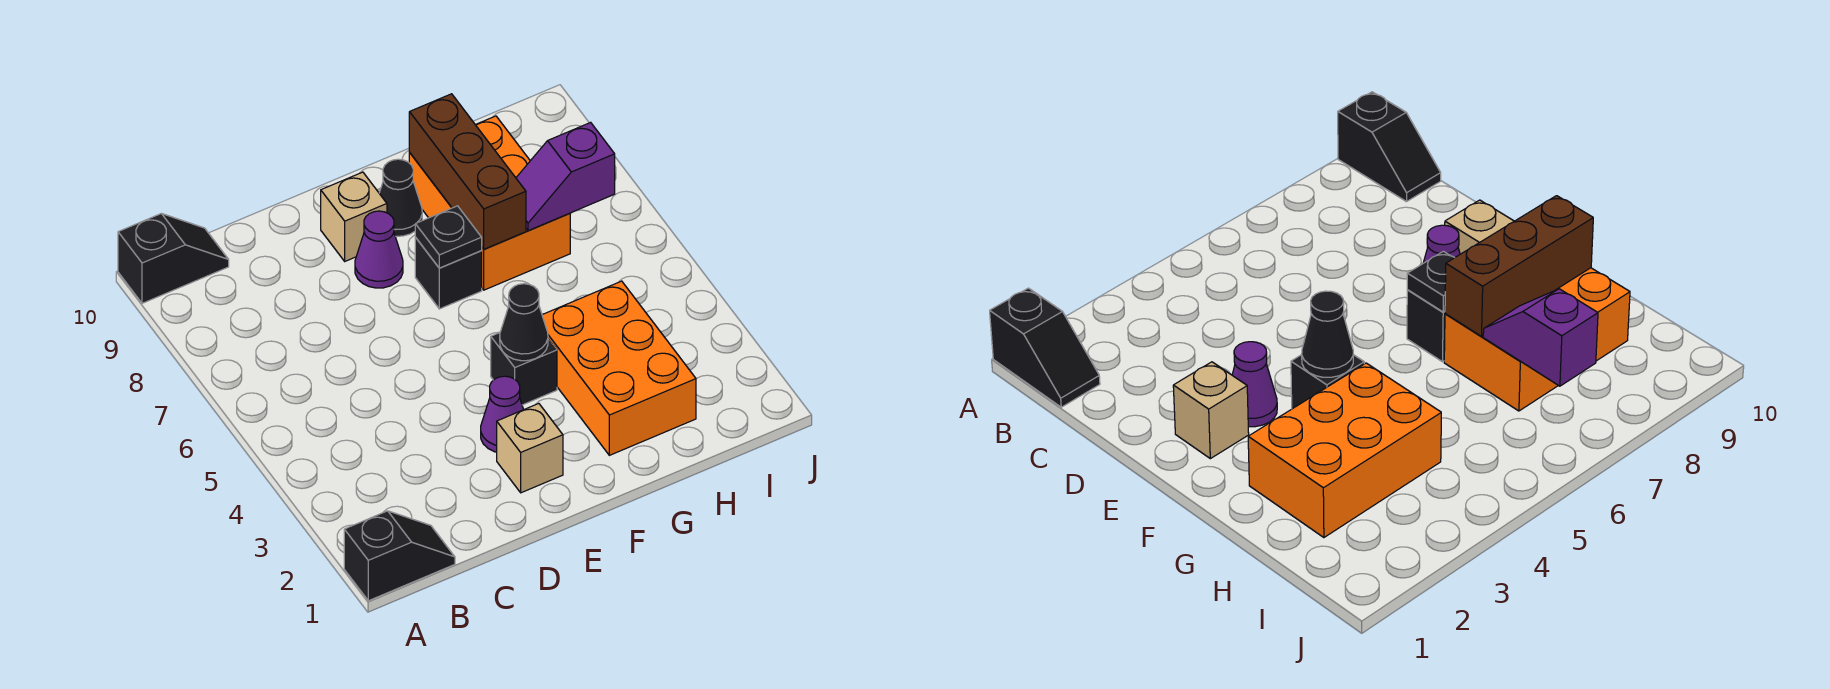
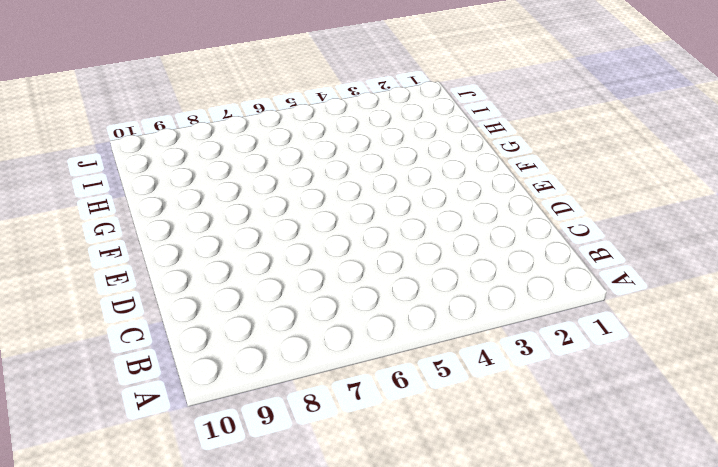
none -> black 1x2 slope [344,511,455,601]
none -> black 1x2 slope [118,214,229,303]
none -> tan 1x1 brick [497,404,563,493]

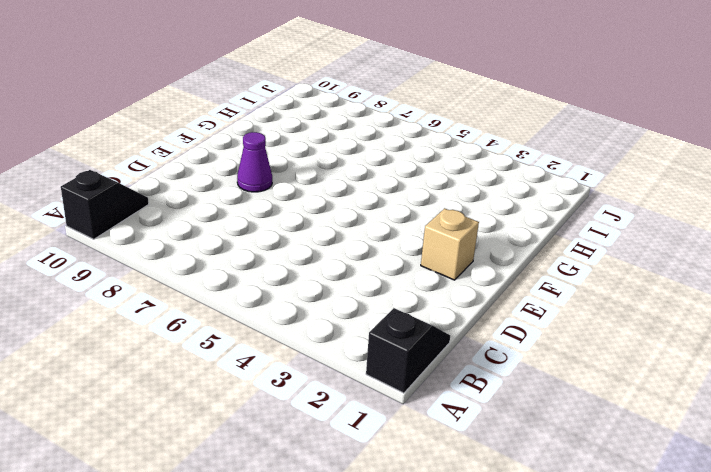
none -> purple 1x1 cone [481,376,523,452]
none -> tan 1x1 brick [321,172,387,261]
none -> black 1x1 brick [491,333,557,405]

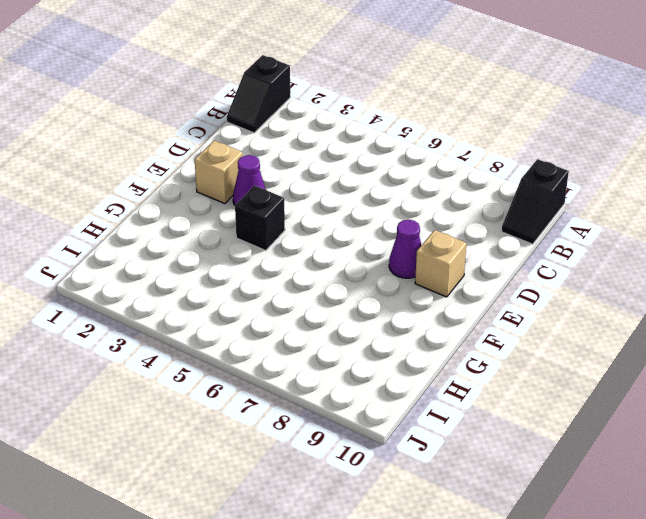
none -> black 1x1 brick [415,237,482,309]
none -> black 1x1 cone [379,159,422,236]
none -> orange 2x3 brick [542,281,696,455]

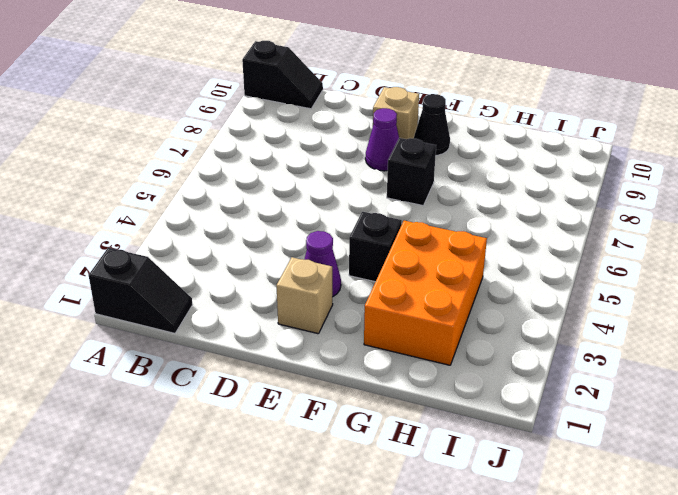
none -> orange 2x3 brick [409,116,570,290]
none -> black 1x1 cone [500,284,548,361]
none -> black 1x1 plate [415,206,482,268]

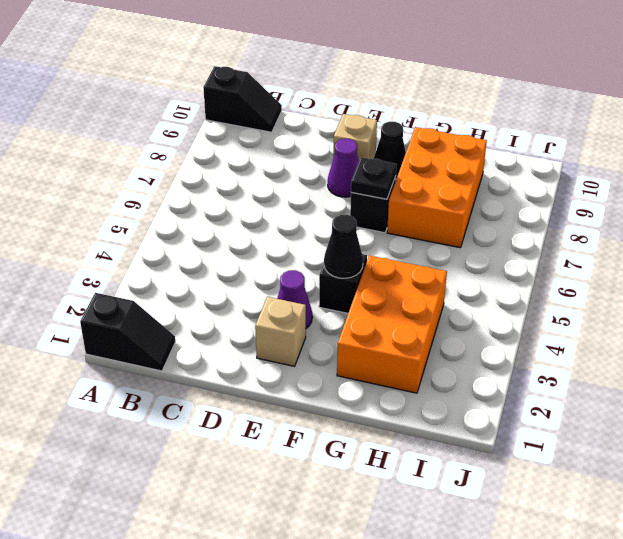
none -> brown 1x3 brick [409,94,526,249]
none -> purple 1x2 slope [516,122,615,231]

